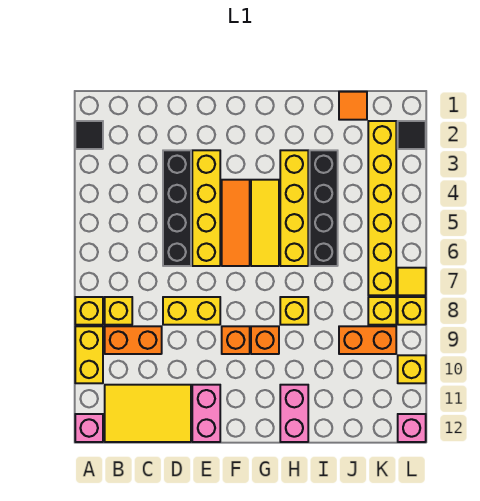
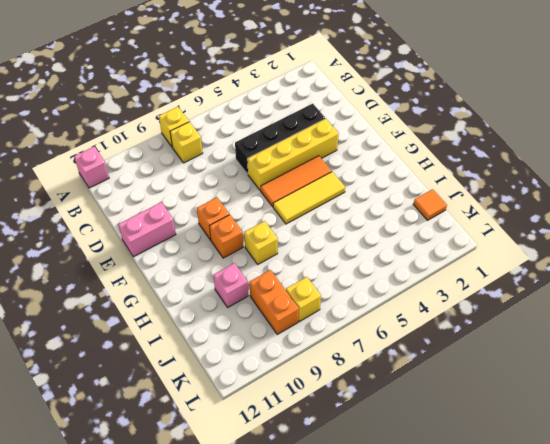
pink 1x1 brick [213,263,248,307] -> pink 1x1 brick moved to [398,414,426,442]
none -> black 1x1 tile [75,121,103,149]
none -> yellow 1x2 brick [75,326,103,383]
none -> orange 1x2 brick [105,326,162,354]

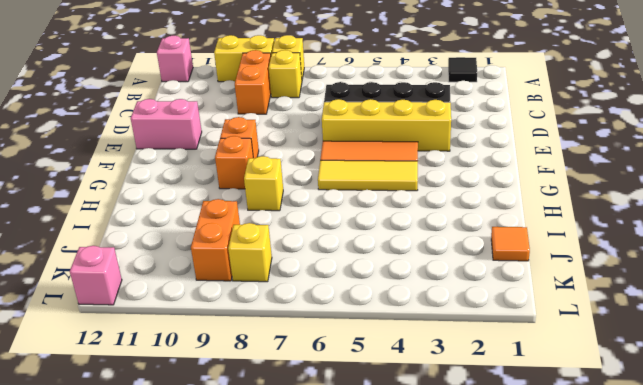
none -> yellow 2x3 tile [105,385,191,442]
none -> yellow 1x2 brick [163,297,220,325]
none -> yellow 1x4 brick [280,150,308,266]

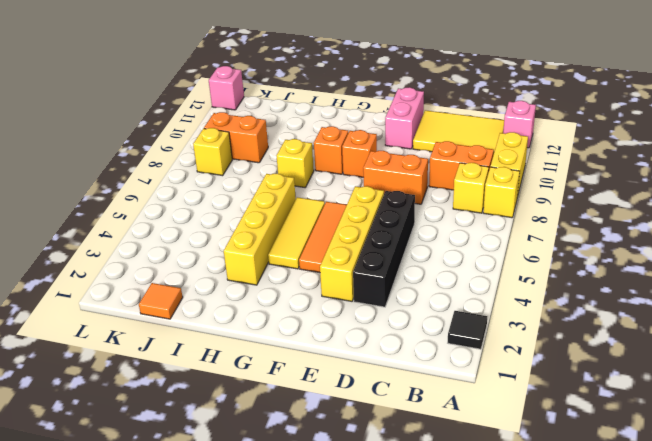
orange 1x2 brick [363,151,428,204] -> yellow 1x2 brick [163,297,220,325]
none -> pink 1x2 brick [280,385,308,442]
none -> black 1x4 brick [310,150,338,266]
none -> yellow 1x6 brick [368,121,396,295]

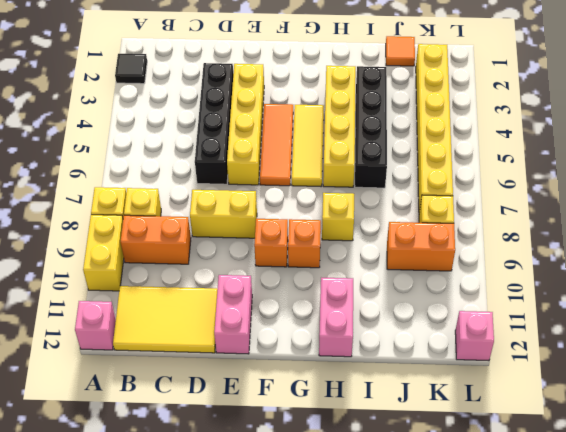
none -> black 1x1 tile [398,121,426,149]
none -> yellow 1x1 tile [398,268,426,295]
none -> yellow 1x1 brick [398,297,426,325]

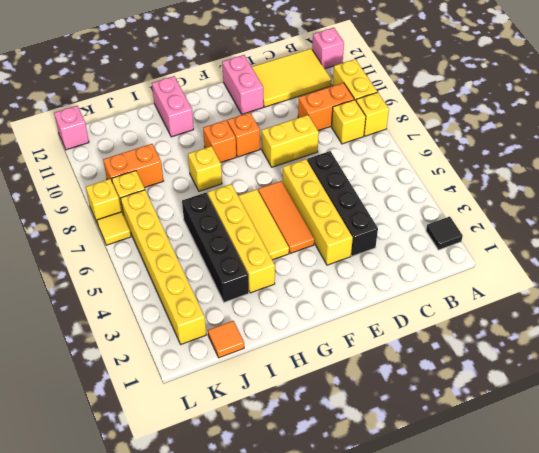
none -> black 1x1 tile [398,121,426,149]
none -> yellow 1x1 brick [398,355,426,383]

